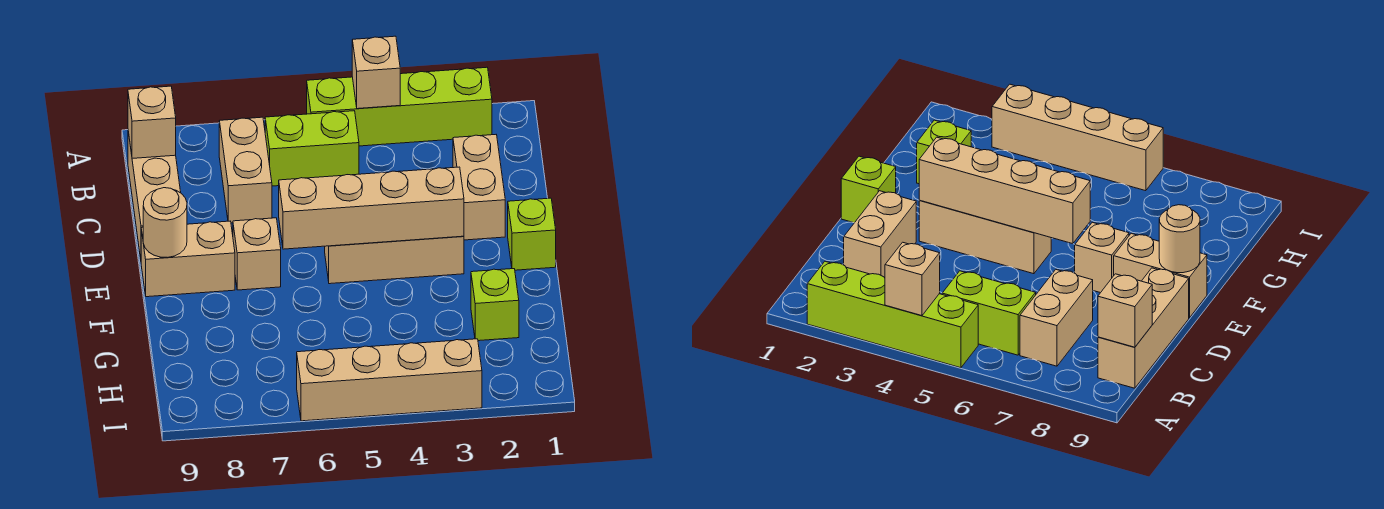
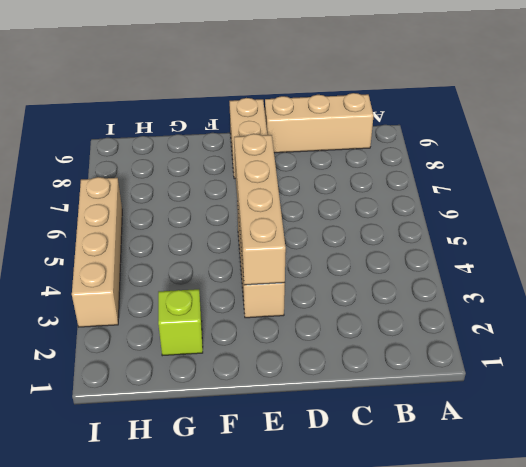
none -> lime 1x4 brick [307,67,492,146]
none -> lime 1x2 brick [265,111,359,186]
none -> tan 1x2 brick [219,117,272,223]

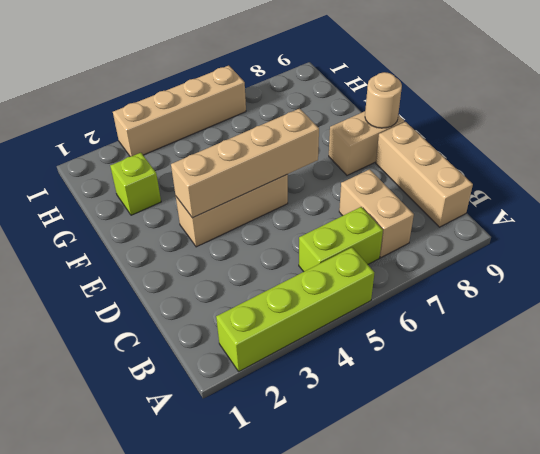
none -> tan 1x2 brick [453,135,505,240]
none -> lime 1x1 brick [508,198,556,270]
none -> tan 1x1 brick [233,218,281,290]

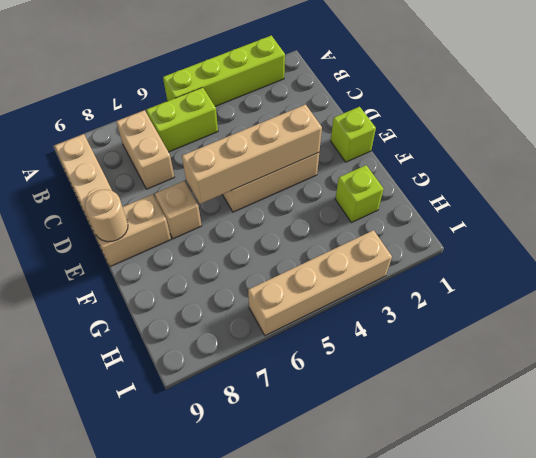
none -> tan 1x2 brick [453,135,505,240]
none -> tan 1x1 brick [352,36,400,109]
none -> tan 1x1 brick [128,86,176,158]

